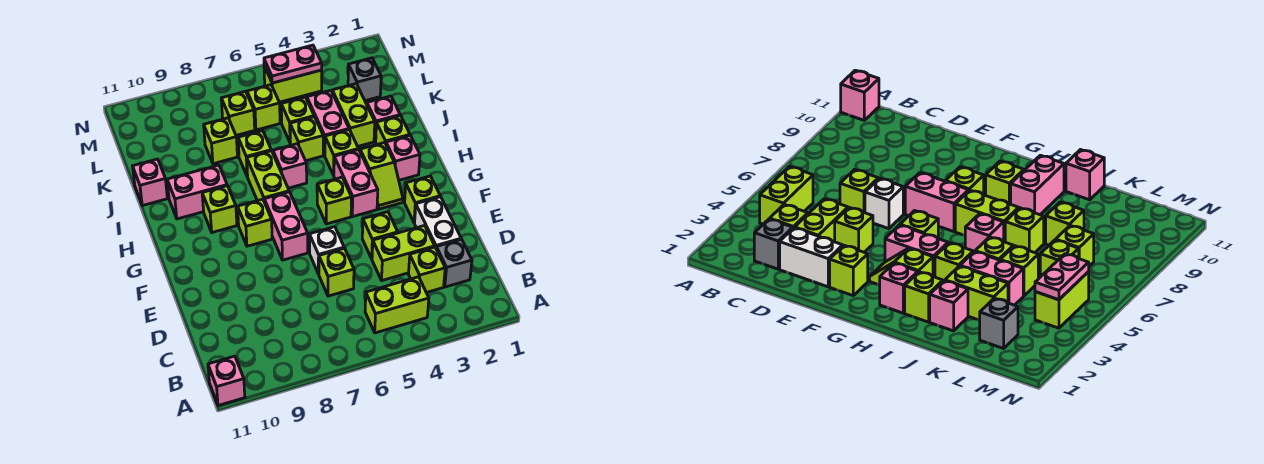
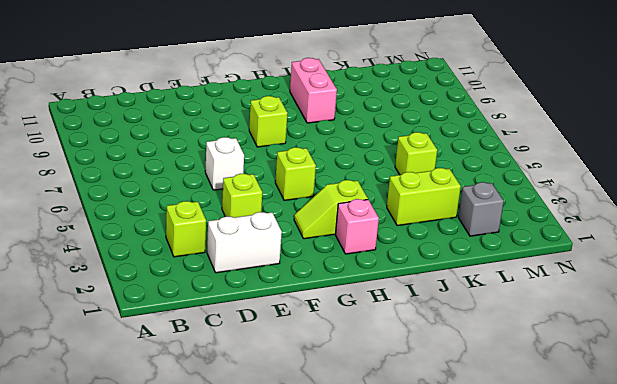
none -> pink 1x1 brick [208,356,245,406]
none -> lime 1x2 brick [365,277,429,333]
none -> grey 1x1 brick [436,239,472,287]
none -> lime 1x2 brick [372,225,435,280]

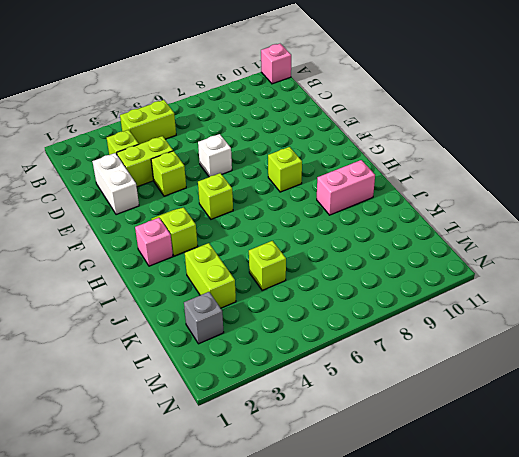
none -> grey 1x1 brick [436,239,472,287]
none -> lime 1x1 brick [319,248,354,296]
none -> lime 1x1 brick [405,176,440,223]
none -> pink 1x2 brick [264,192,308,260]

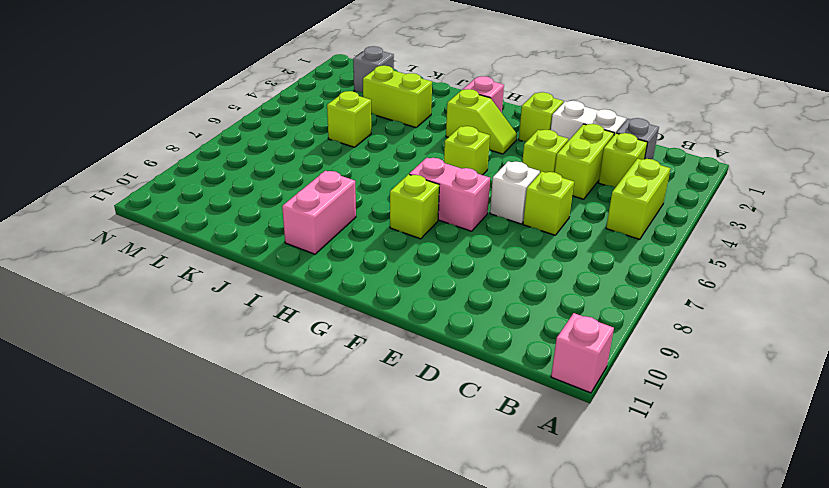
none -> pink 1x2 brick [334,150,378,217]
none -> lime 1x2 brick [247,151,289,201]
none -> lime 1x1 brick [202,186,237,233]
none -> lime 1x1 brick [375,116,410,144]

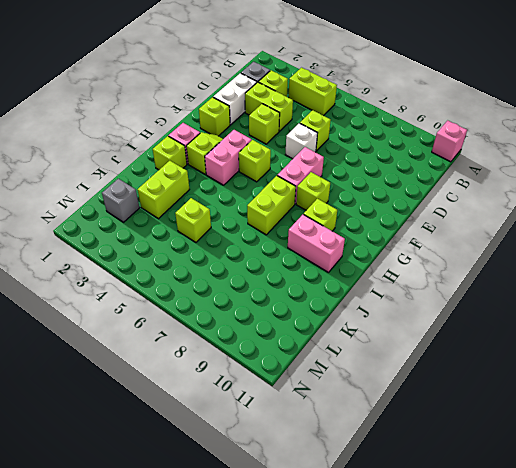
none -> lime 1x1 brick [325,130,359,175]
none -> pink 1x1 brick [273,144,307,188]
none -> pink 1x1 brick [367,96,400,141]
none -> pink 1x2 brick [307,90,349,155]

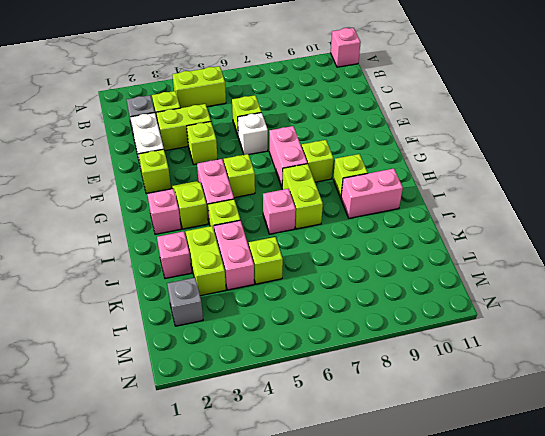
none -> lime 1x1 brick [375,116,410,144]
none -> lime 1x1 brick [290,117,323,161]
none -> lime 1x1 brick [238,131,271,176]
none -> pink 1x1 brick [133,159,167,206]

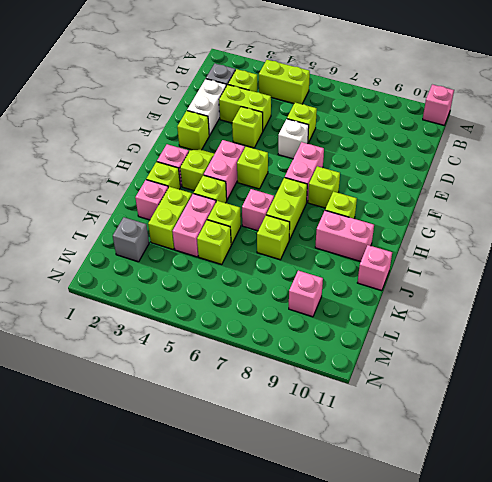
pink 1x1 brick [289,271,323,317] -> none
none -> lime 1x1 brick [204,118,237,164]
none -> lime 1x1 brick [247,85,280,130]
none -> lime 1x1 brick [221,91,255,135]
none -> lime 1x2 brick [264,66,322,102]

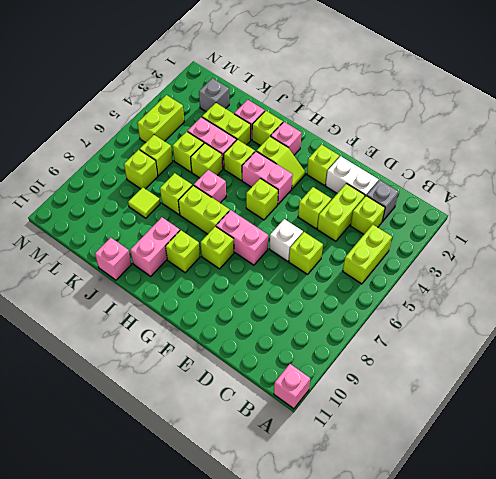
lime 1x1 tile [128,187,160,218] -> lime 1x1 brick [204,118,237,164]
none -> pink 1x2 plate [264,45,322,83]

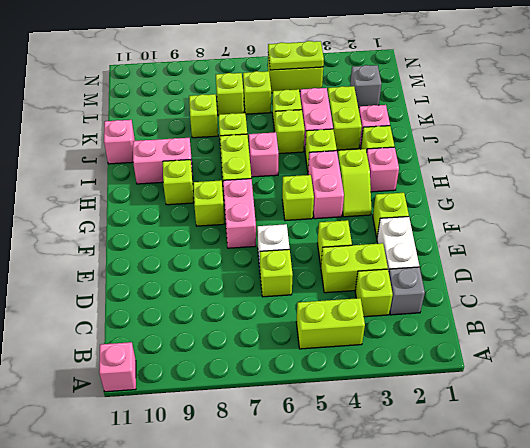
lime 1x2 plate [268,41,324,70] -> pink 1x2 plate [264,45,322,83]

